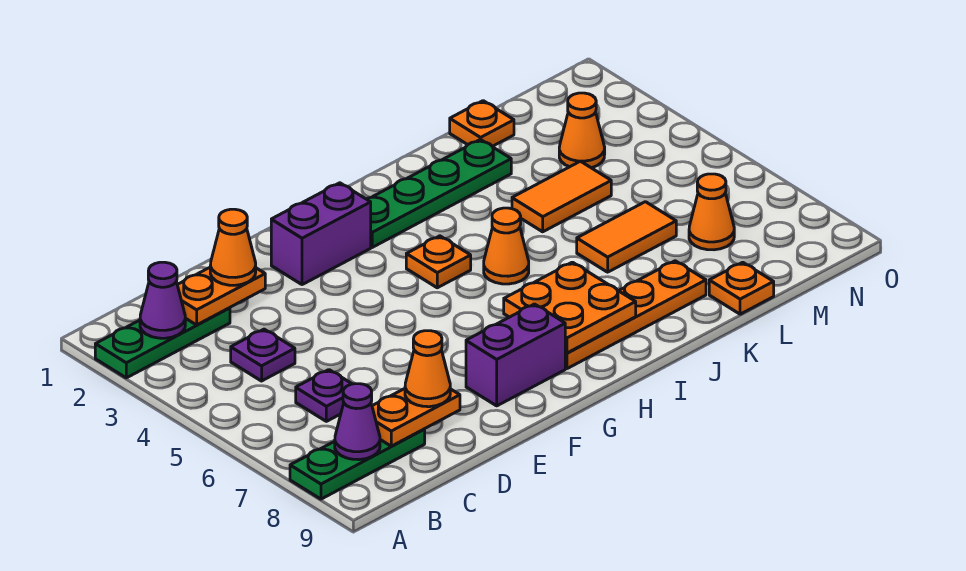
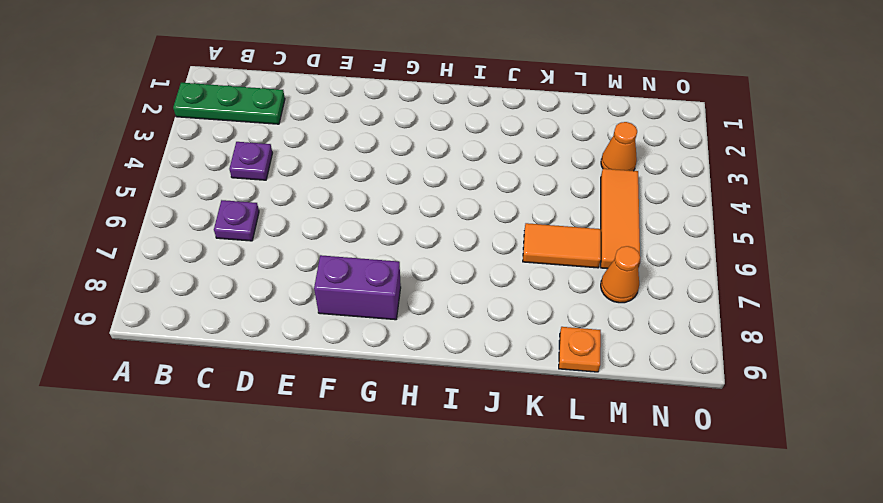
orange 1x3 tile [601,169,640,269] -> none
none -> green 1x3 plate [290,429,425,499]
none -> purple 1x2 brick [271,183,371,285]
none -> green 1x4 plate [366,139,511,247]

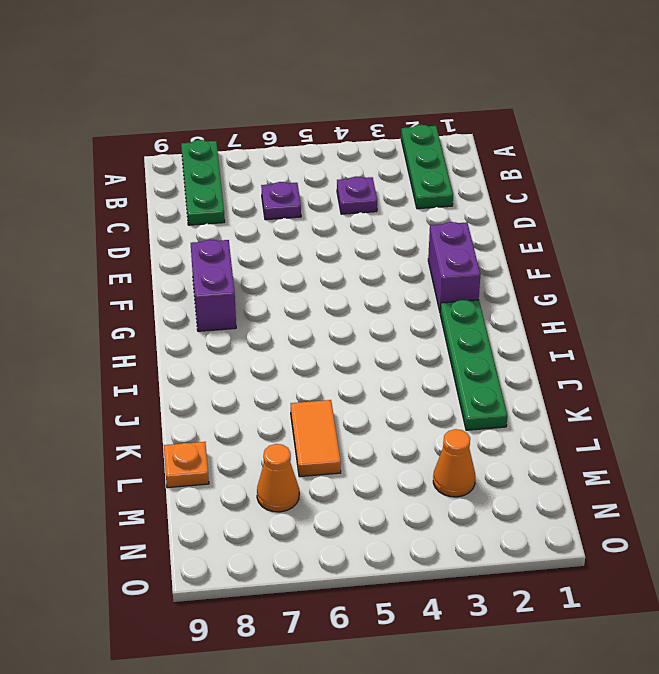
none -> orange 1x1 plate [406,236,471,288]
none -> orange 1x4 plate [565,261,706,369]
none -> orange 1x1 cone [484,208,529,284]

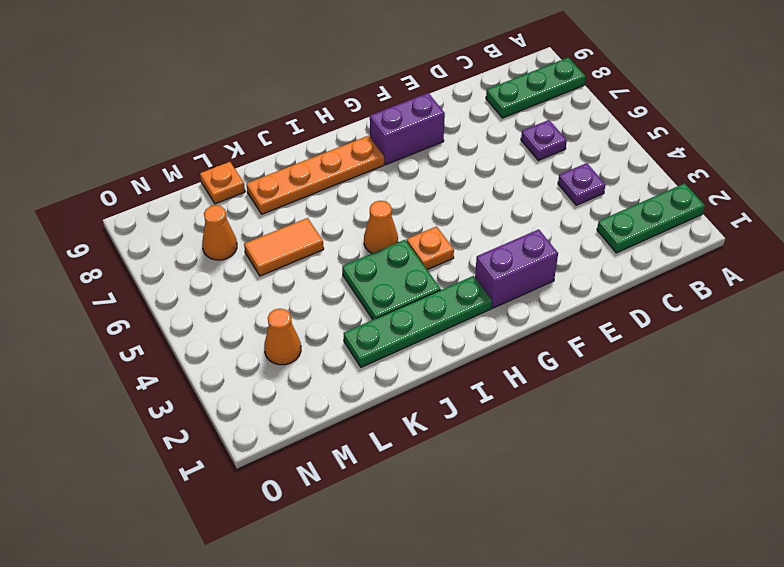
green 2x2 plate [342,240,441,320] -> none
none -> orange 1x2 tile [512,161,611,232]
none -> orange 1x1 plate [450,101,514,146]
none -> purple 1x1 cone [140,262,185,338]

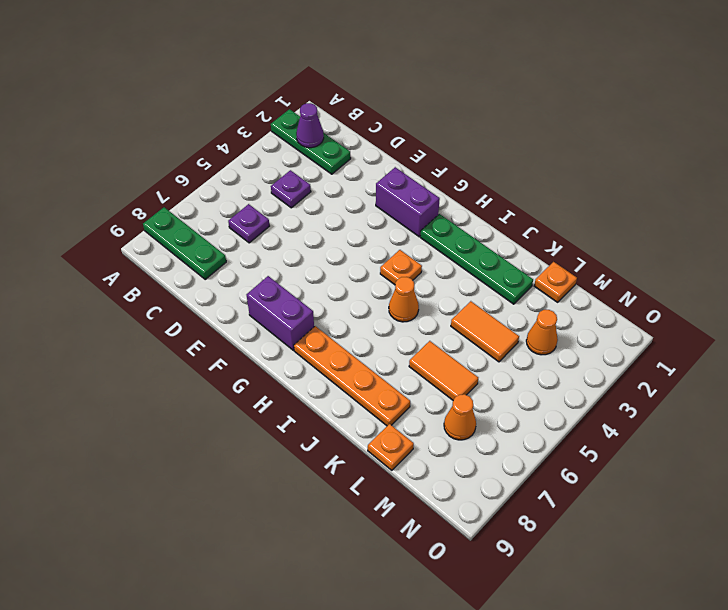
none -> purple 1x1 cone [335,384,380,460]
none -> orange 1x2 plate [177,268,265,325]
none -> orange 1x2 plate [372,389,460,446]

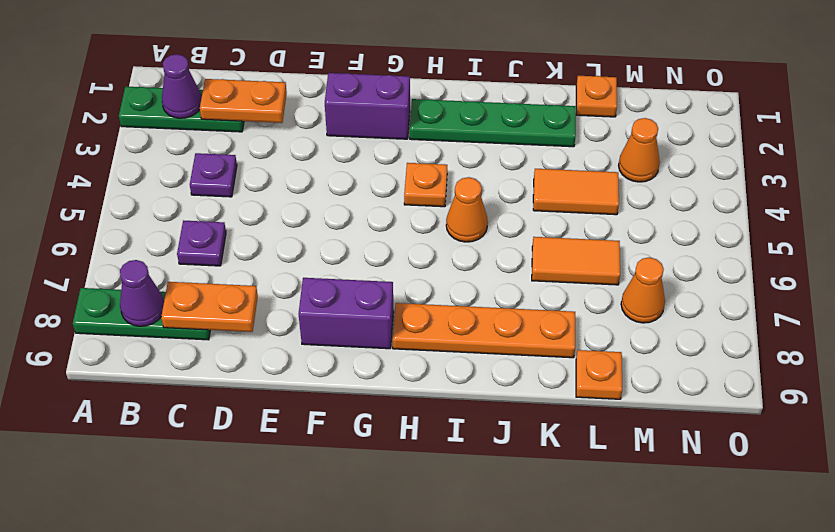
none -> orange 2x2 plate [504,262,636,353]
none -> orange 1x1 cone [210,209,256,285]
none -> orange 1x1 cone [405,331,450,407]

